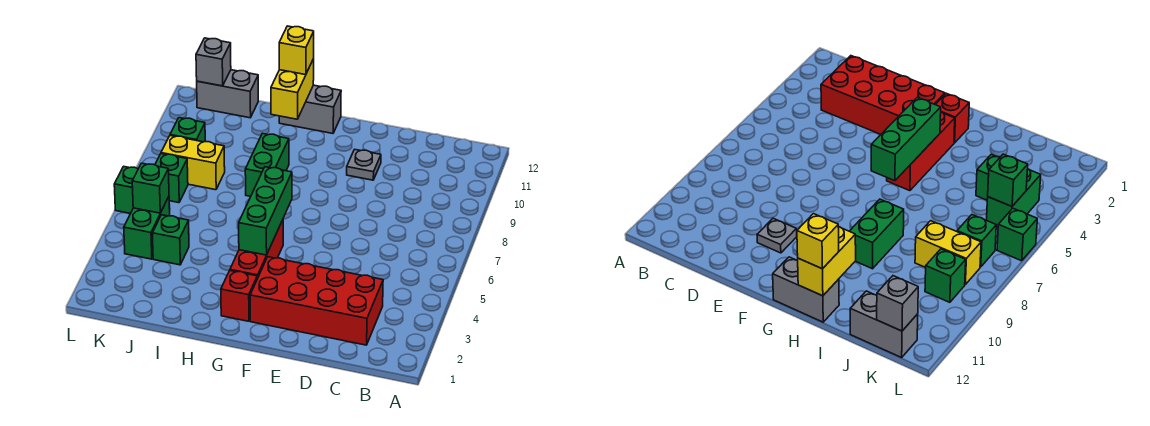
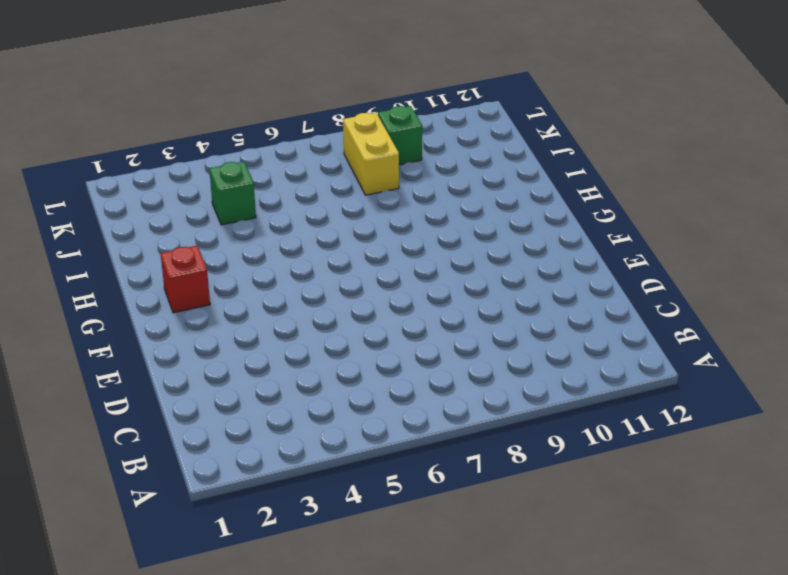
none -> red 2x4 brick [250,257,383,345]
none -> grey 1x1 plate [347,149,381,180]
none -> red 1x3 brick [230,220,283,279]

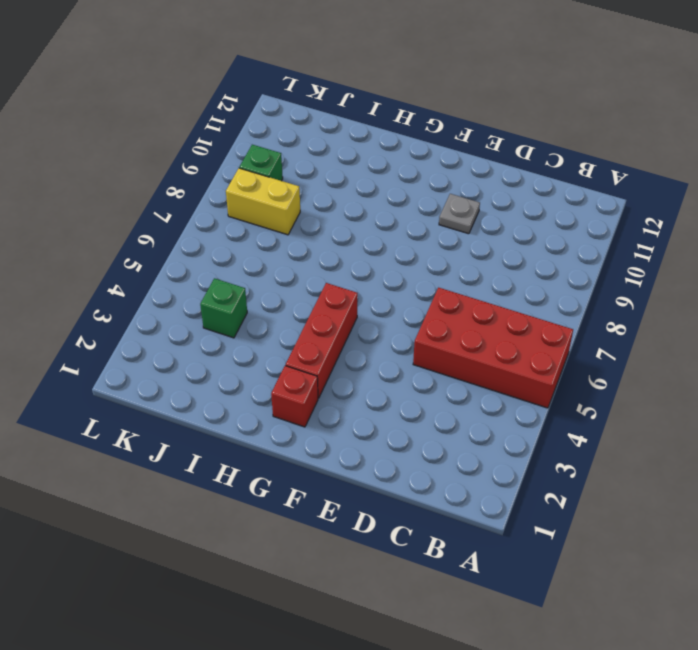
red 2x4 brick [413,288,573,408] -> red 2x4 brick moved to [250,257,383,345]
none -> grey 1x2 brick [279,85,341,133]
none -> green 1x2 brick [245,133,289,196]
none -> grey 1x2 brick [197,70,258,118]

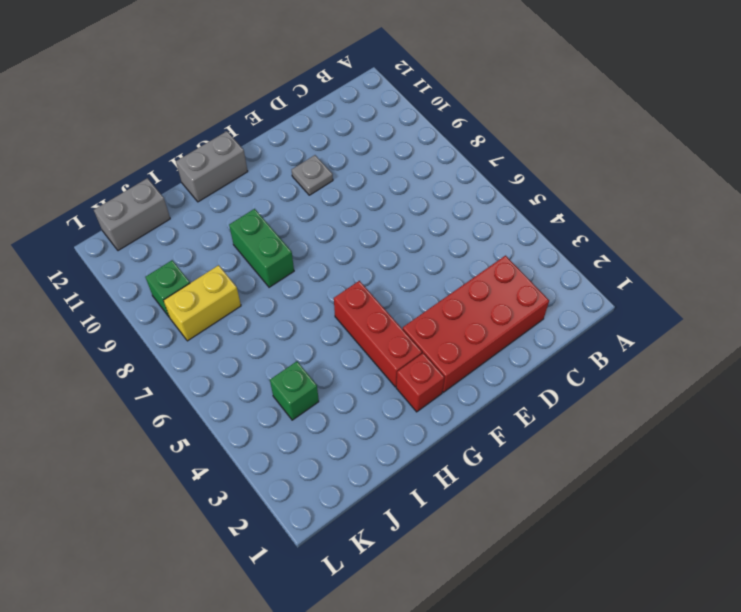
none -> green 1x2 brick [124,197,170,259]
none -> green 1x1 brick [155,154,188,203]
none -> green 1x1 brick [114,166,138,213]

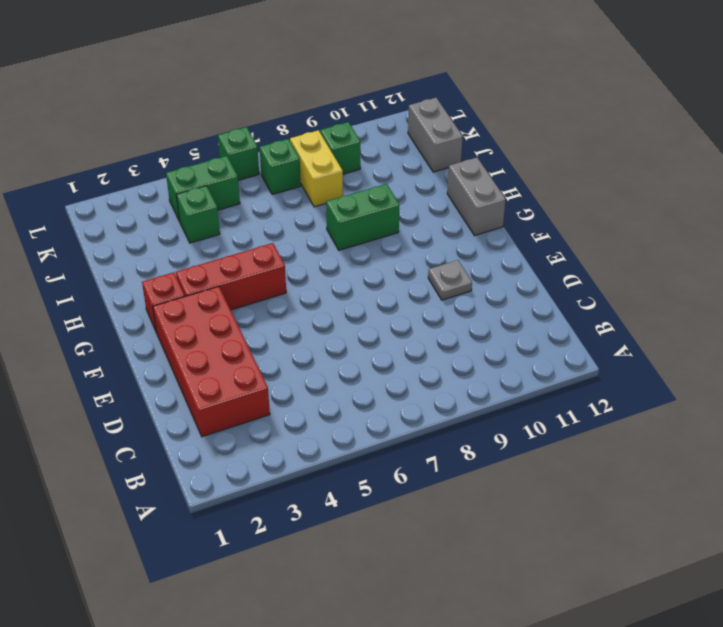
none -> green 1x3 brick [239,167,292,255]
none -> yellow 1x2 brick [271,59,314,119]
none -> green 1x1 brick [132,163,169,213]

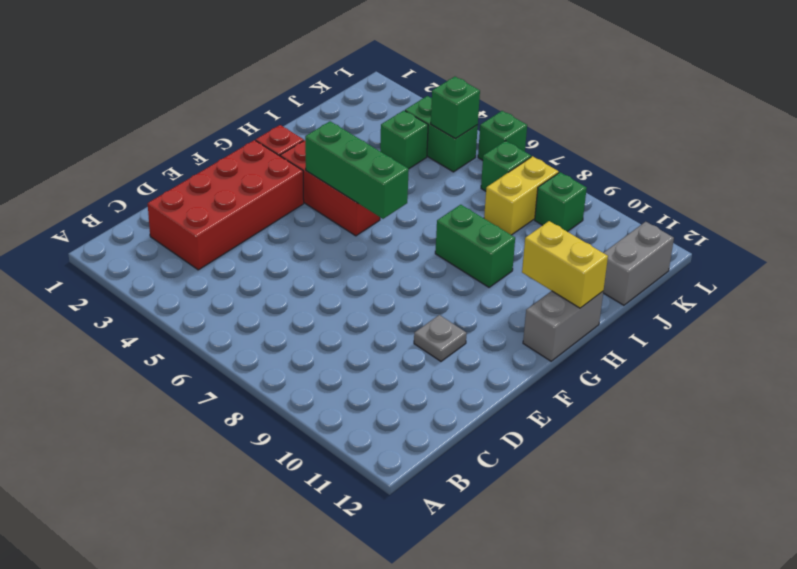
none -> grey 1x1 brick [196,38,231,86]
none -> yellow 1x1 brick [279,26,314,75]

